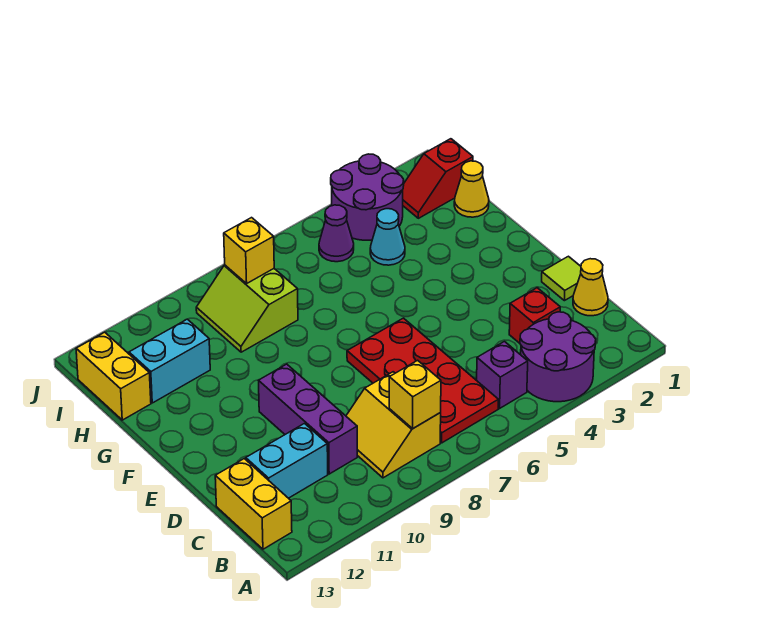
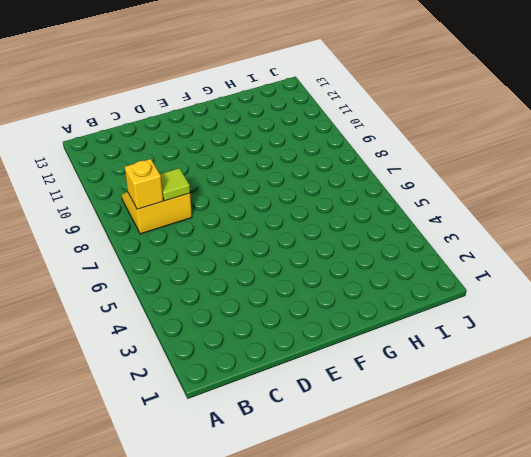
lime 1x1 tile [160,168,190,201] -> lime 1x1 tile moved to [542,256,581,301]
none -> purple 2x2 round brick [520,312,596,402]
none -> purple 1x1 brick [477,342,528,408]
none -> red 2x4 plate [347,318,498,443]

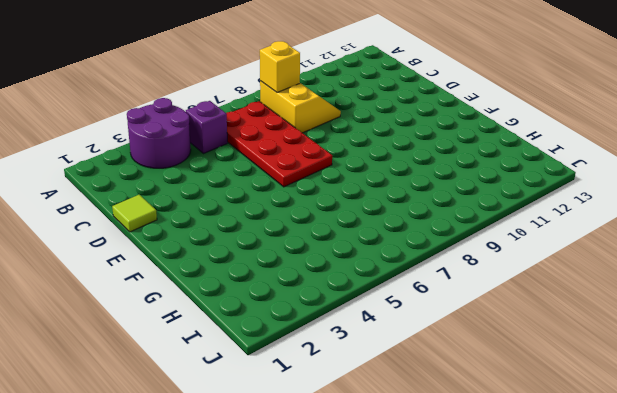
none -> yellow 1x2 brick [215,459,292,549]
none -> yellow 1x1 cone [573,259,608,316]
none -> red 1x1 brick [509,288,560,343]

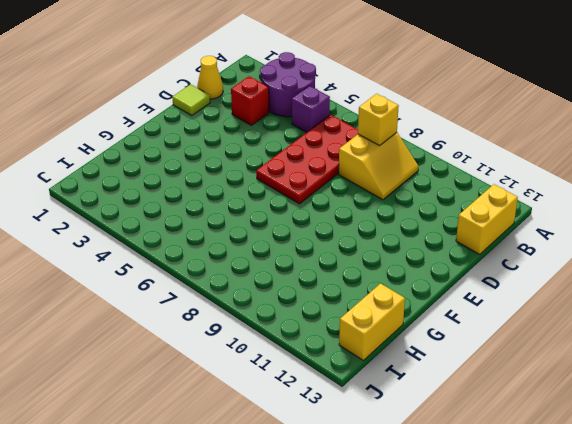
none -> purple 1x3 brick [259,364,357,474]
none -> cyan 1x2 brick [246,424,328,498]
none -> yellow 1x1 cone [454,161,489,217]

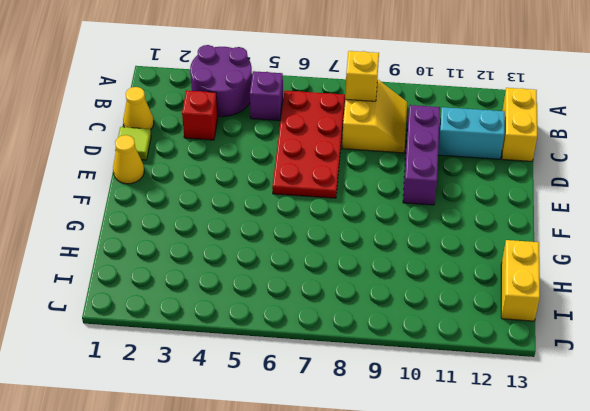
yellow 1x1 cone [113,135,144,184] -> yellow 1x1 cone moved to [454,161,489,217]
none -> cyan 1x1 cone [370,209,405,265]
none -> lime 2x2 slope [196,265,298,352]
none -> cyan 1x2 brick [129,319,210,403]

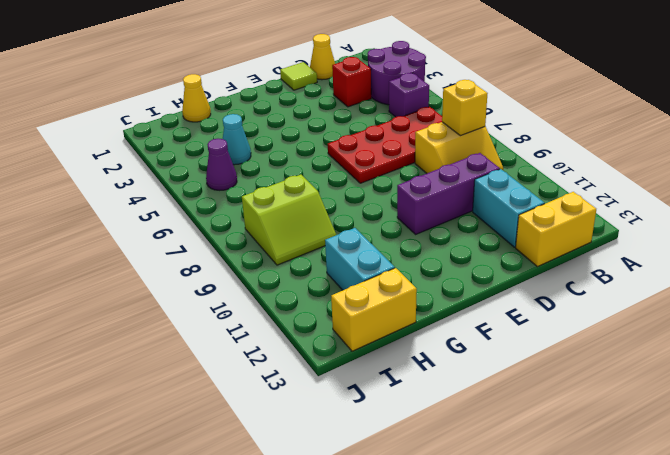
none -> red 1x2 slope [403,139,473,218]
none -> purple 2x2 round brick [331,154,404,240]
none -> yellow 1x1 brick [224,218,274,283]

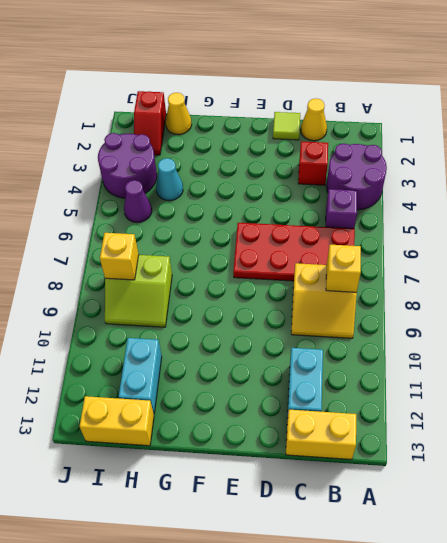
none -> purple 1x3 brick [259,364,357,474]

